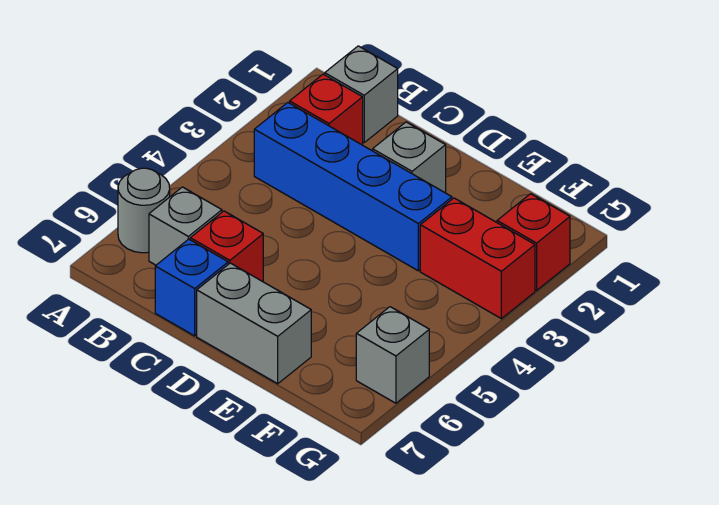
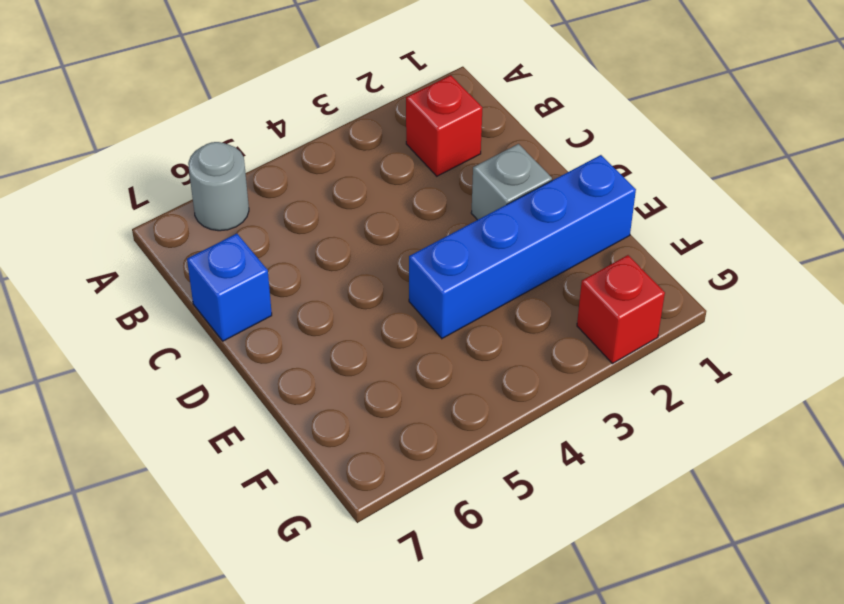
blue 1x4 brick [409,155,636,338] -> blue 1x4 brick turned to [254,103,452,271]
none -> grey 1x1 brick [325,46,398,142]
none -> grey 1x1 brick [149,187,222,265]
none -> red 1x1 brick [190,211,263,282]

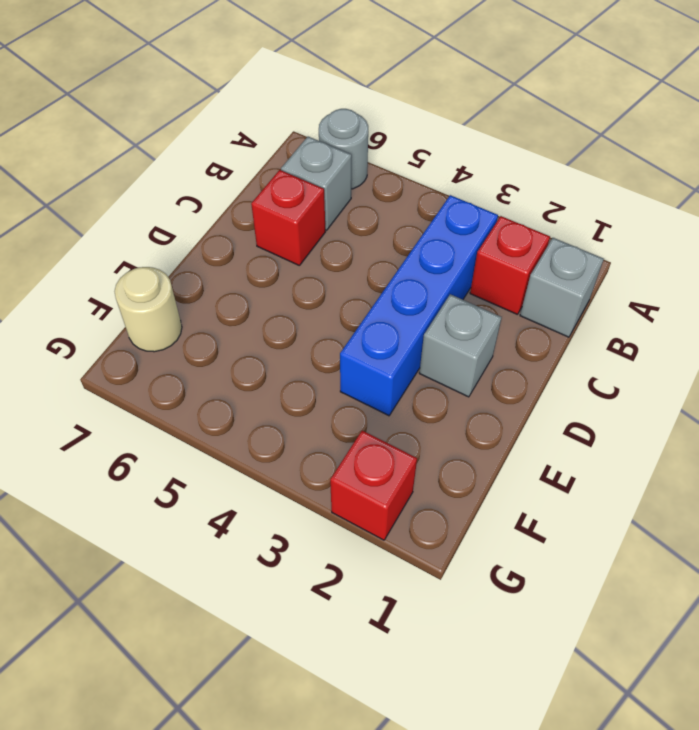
tan 1x1 round brick [115,267,182,352] -> none
none -> blue 1x1 brick [155,239,228,336]
none -> grey 1x2 brick [197,263,311,384]
none -> red 1x2 brick [420,198,535,319]

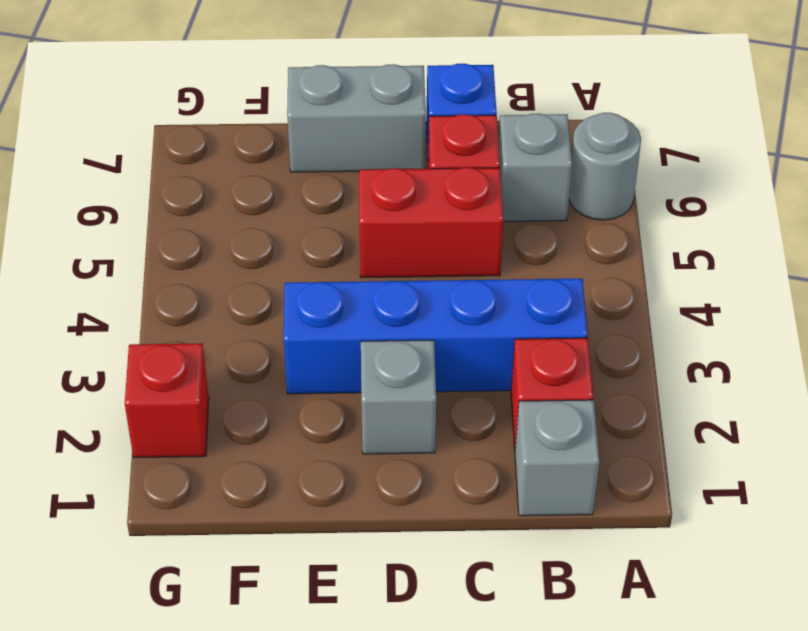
red 1x2 brick [359,168,503,278] -> red 1x2 brick moved to [420,198,535,319]
none -> grey 1x1 brick [356,307,429,403]

